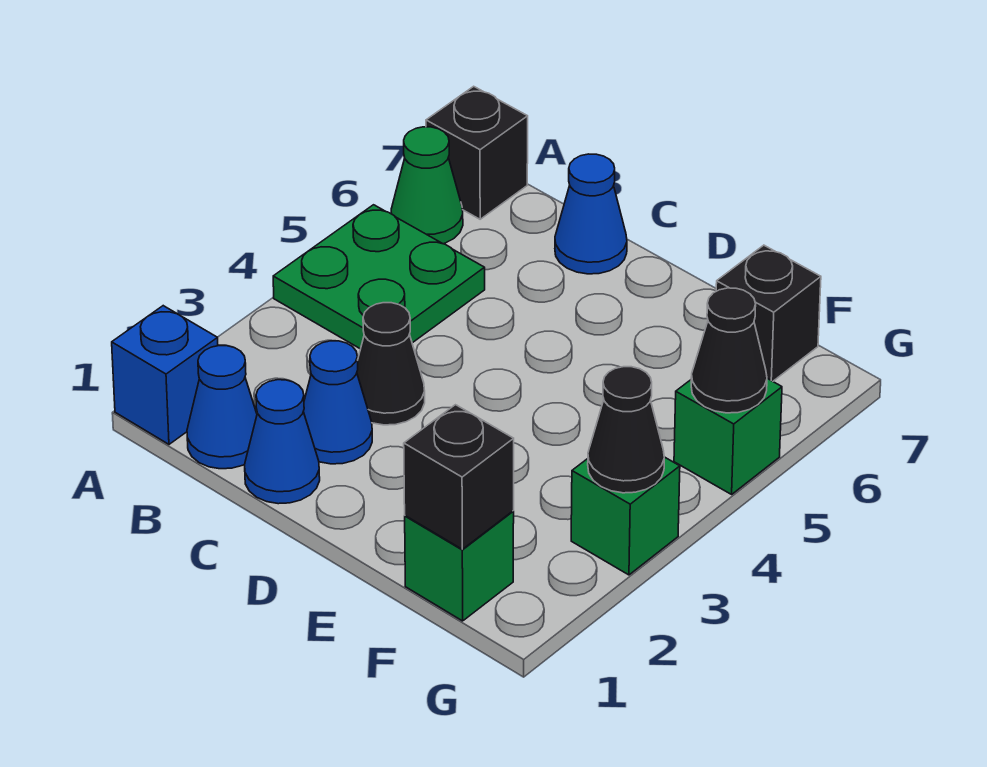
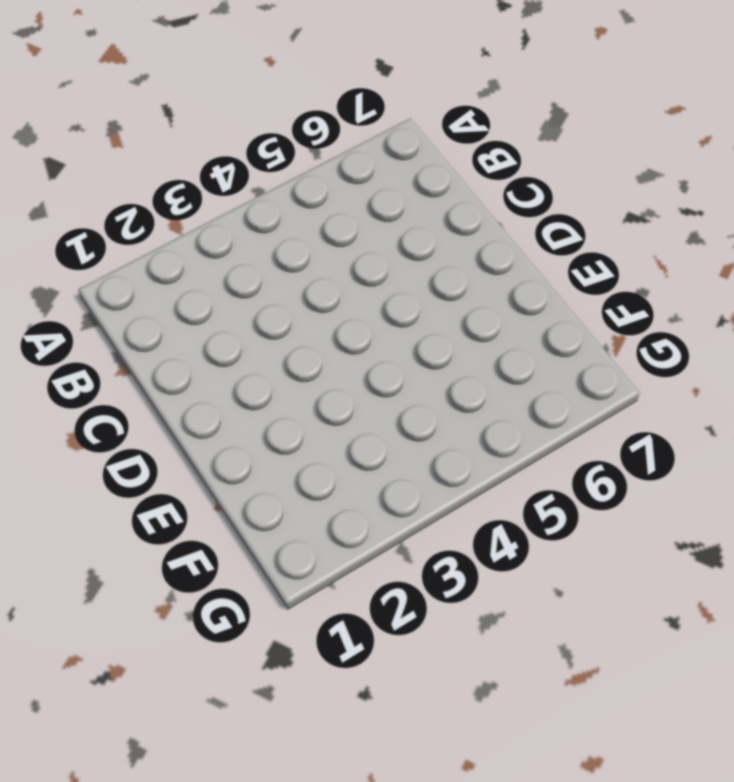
none -> blue 1x1 brick [112,306,218,444]
none -> green 2x2 plate [273,205,485,349]
none -> green 1x1 cone [391,127,463,244]

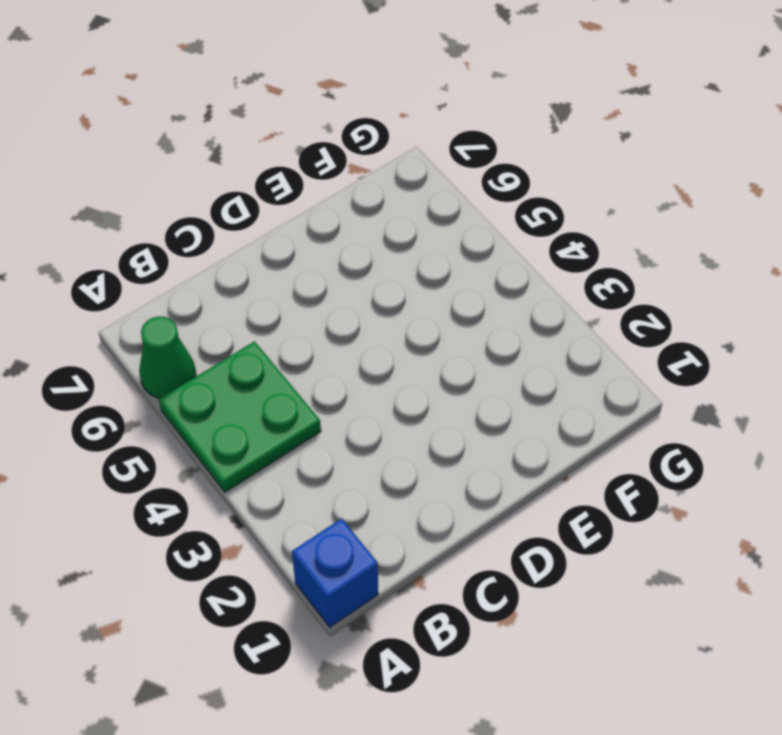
none -> black 1x1 brick [426,86,528,219]
none -> blue 1x1 cone [187,346,257,469]
none -> blue 1x1 cone [245,380,320,504]

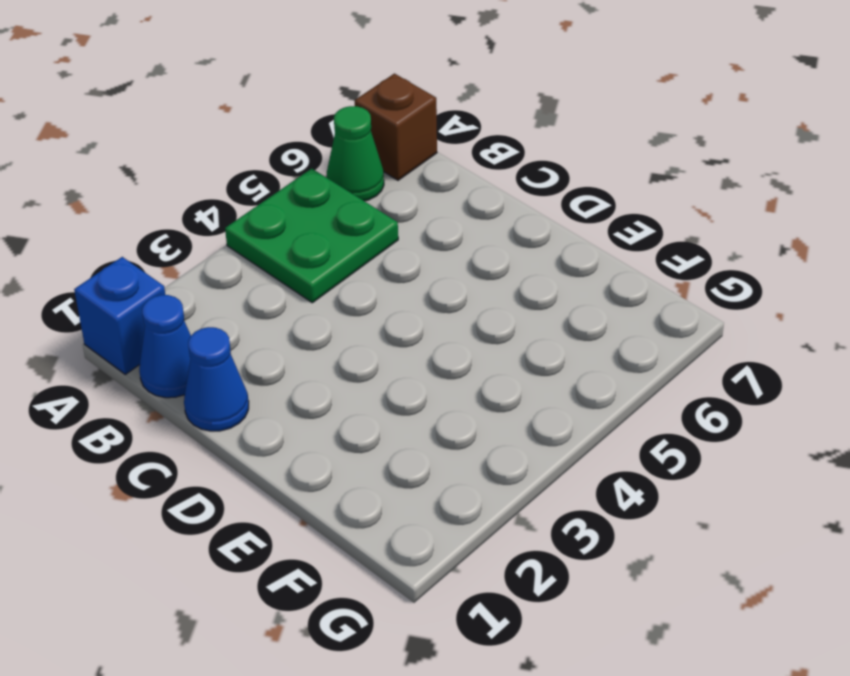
brown 1x1 brick [355,74,437,180] -> black 1x1 brick [426,86,528,219]
none -> blue 1x1 cone [303,341,372,464]
none -> black 1x1 cone [357,303,425,425]
none -> blue 1x1 cone [555,154,627,274]

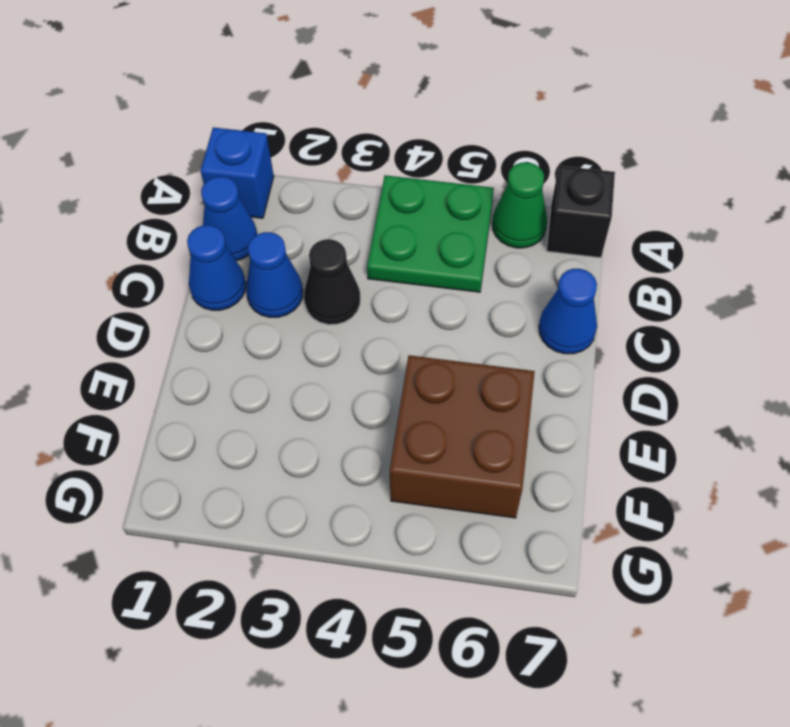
brown 2x2 brick [390,355,535,518] -> none
none -> green 1x1 brick [405,511,514,621]
none -> black 1x1 brick [716,245,821,381]
none -> green 1x1 brick [571,457,680,575]

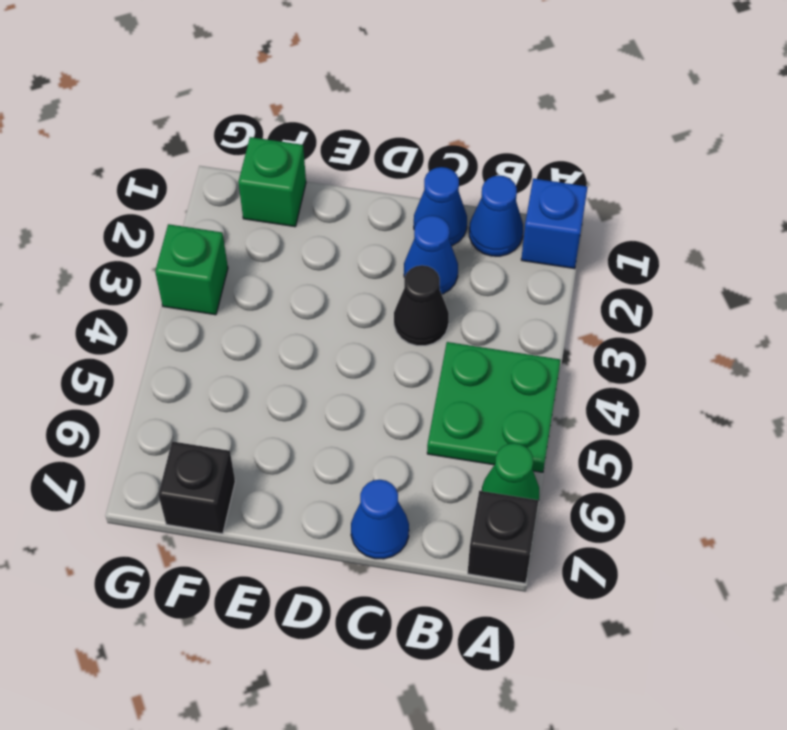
none -> green 1x1 brick [674,379,782,494]
none -> black 1x1 brick [404,405,514,549]
none -> black 1x1 cone [588,367,664,493]

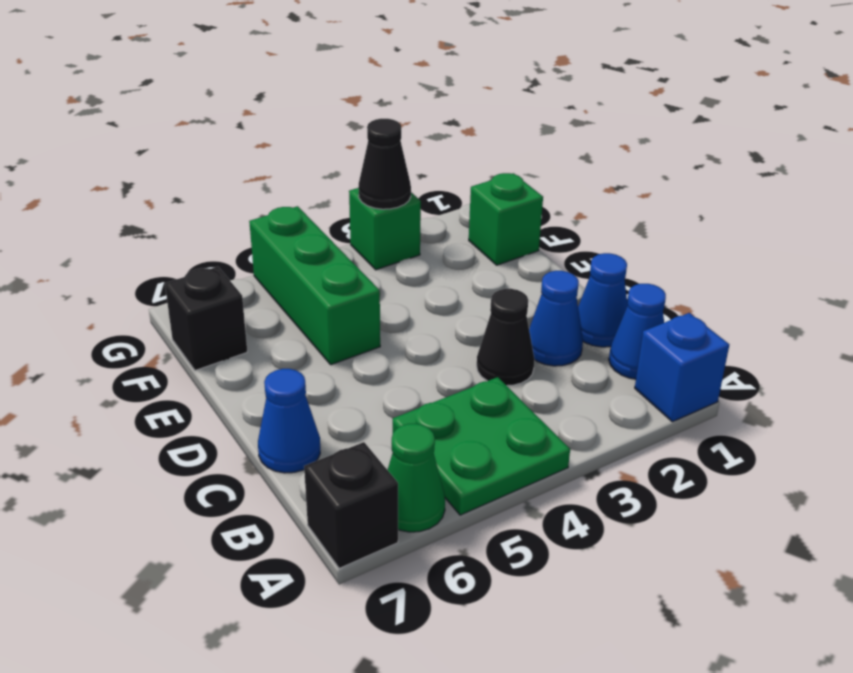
green 1x3 brick [249,206,380,365] -> green 1x1 brick [674,379,782,494]
none -> black 1x1 brick [404,405,514,549]
none -> black 1x1 cone [691,288,767,413]

